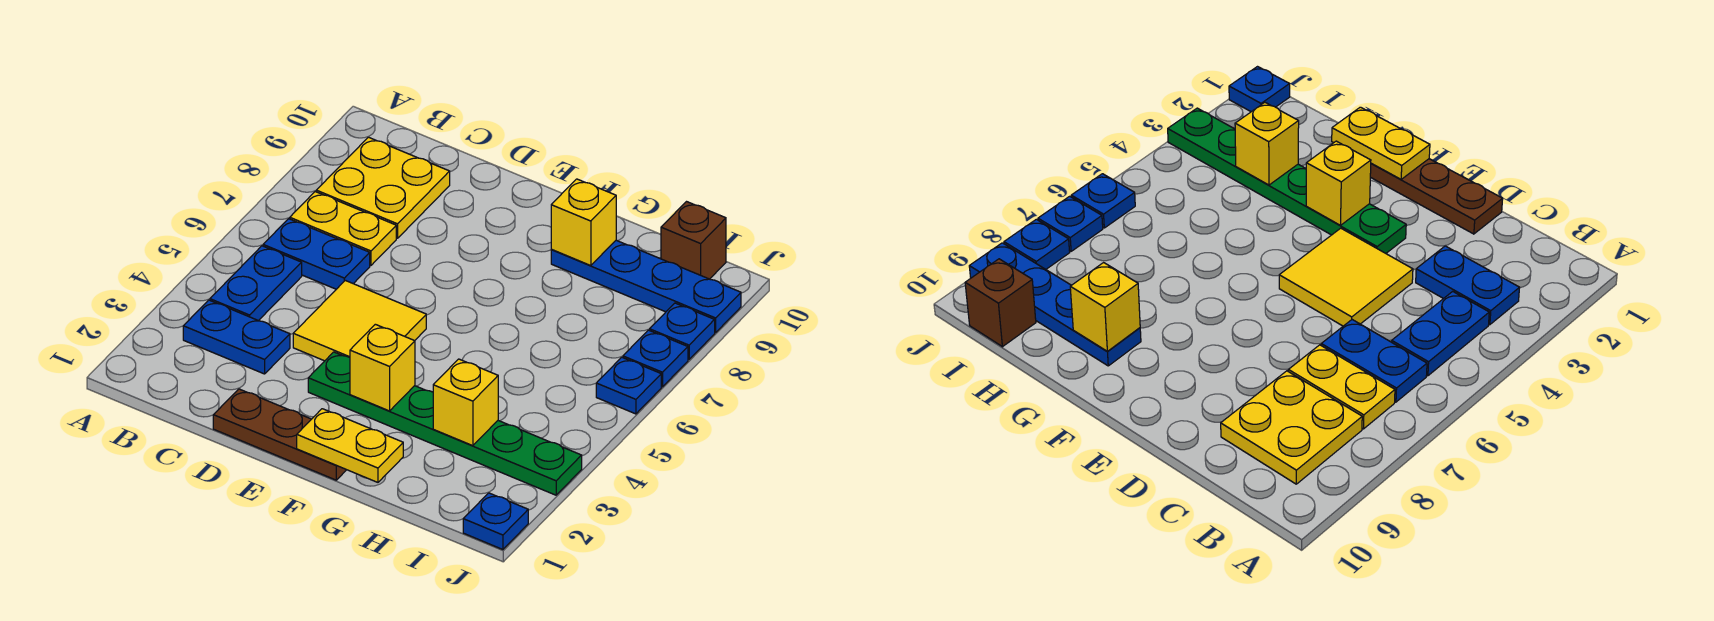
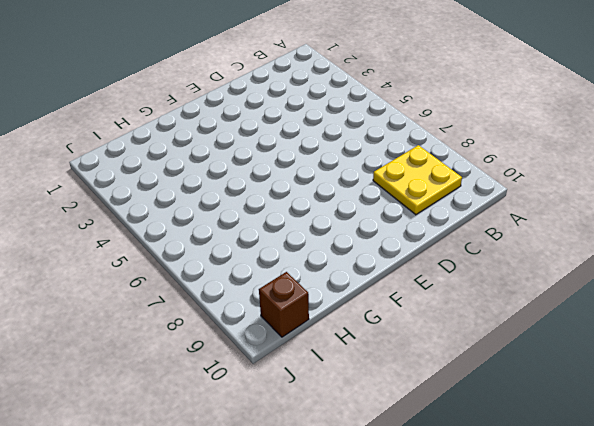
none -> blue 1x2 plate [183,300,290,374]
none -> blue 1x2 plate [210,246,302,321]
none -> blue 1x2 plate [263,219,370,289]

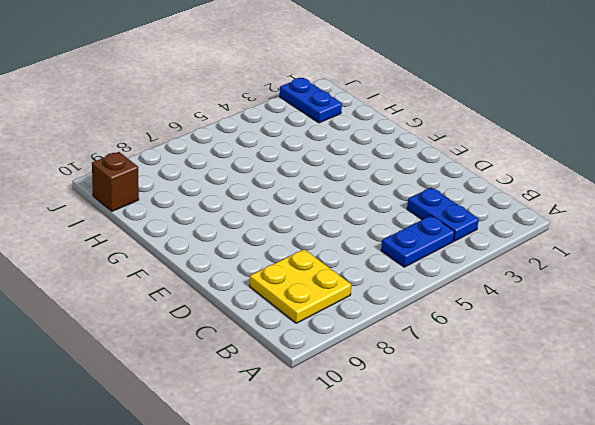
blue 1x2 plate [279,78,342,123] -> blue 1x2 plate moved to [263,219,370,289]
none -> yellow 1x2 plate [290,192,396,265]
none -> brown 1x3 plate [213,389,346,480]
none -> yellow 2x2 tile [293,280,426,361]

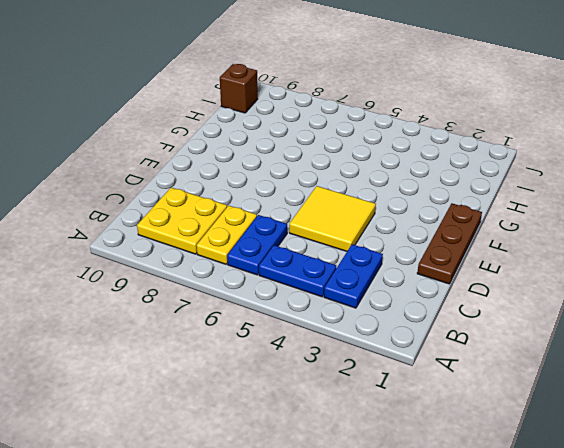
none -> green 1x6 plate [308,352,582,495]
none -> blue 1x4 plate [551,240,741,332]
none -> blue 1x1 plate [463,493,528,549]

